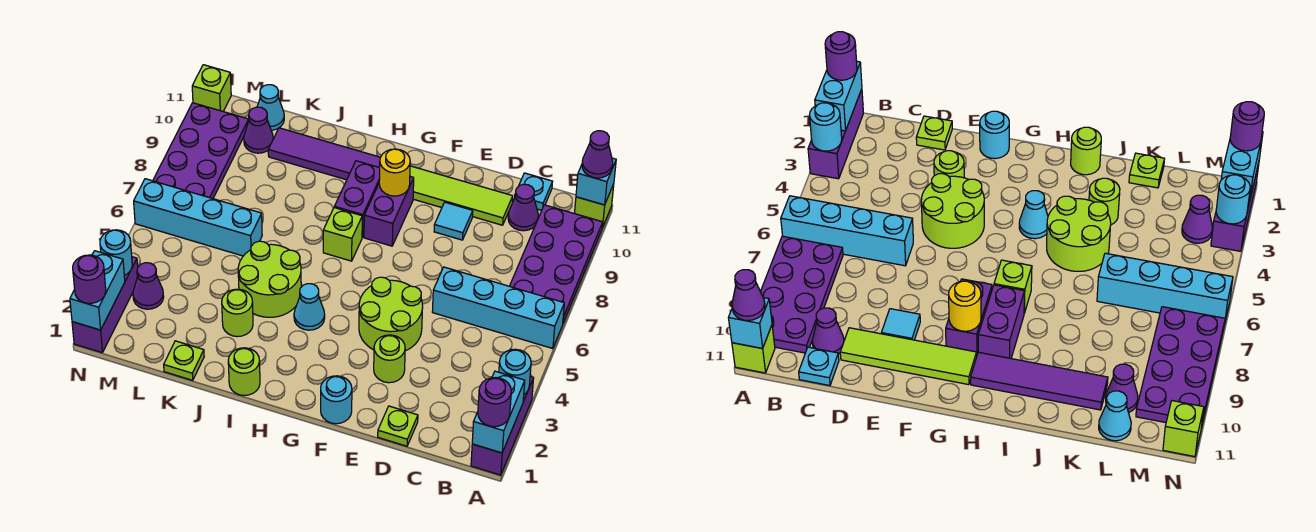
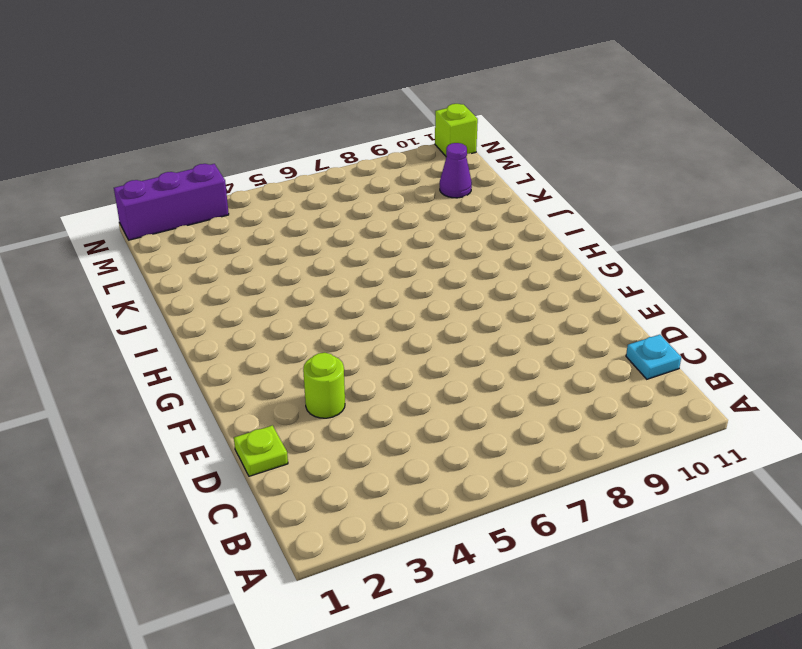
none -> purple 1x3 brick [471,377,534,475]
none -> cyan 1x4 brick [432,267,564,349]
none -> purple 2x4 plate [510,205,603,323]
none -> lime 1x1 brick [574,184,614,228]

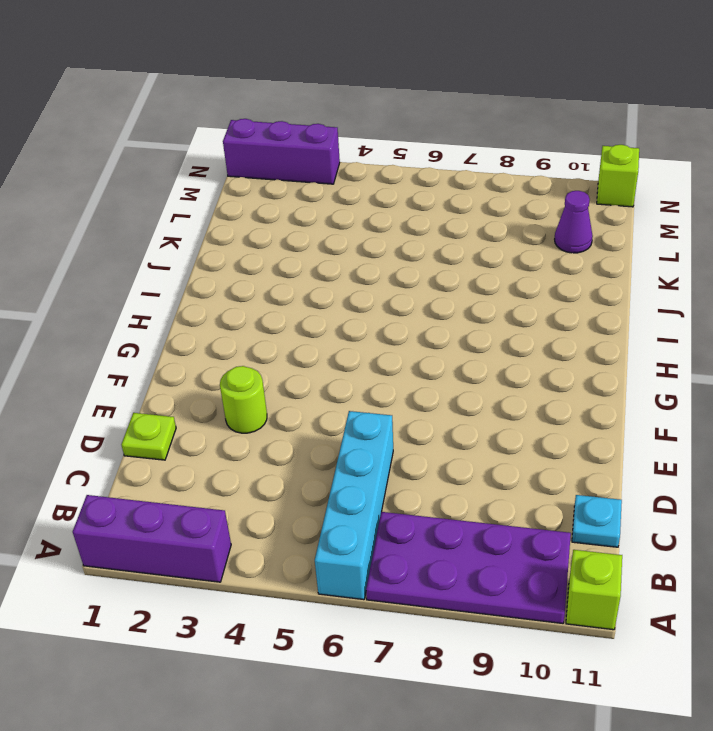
none -> purple 1x1 cone [508,184,538,231]
none -> lime 1x4 tile [410,166,513,225]
none -> lime 2x2 round brick [359,277,423,351]
none -> cyan 1x1 tile [434,202,473,240]

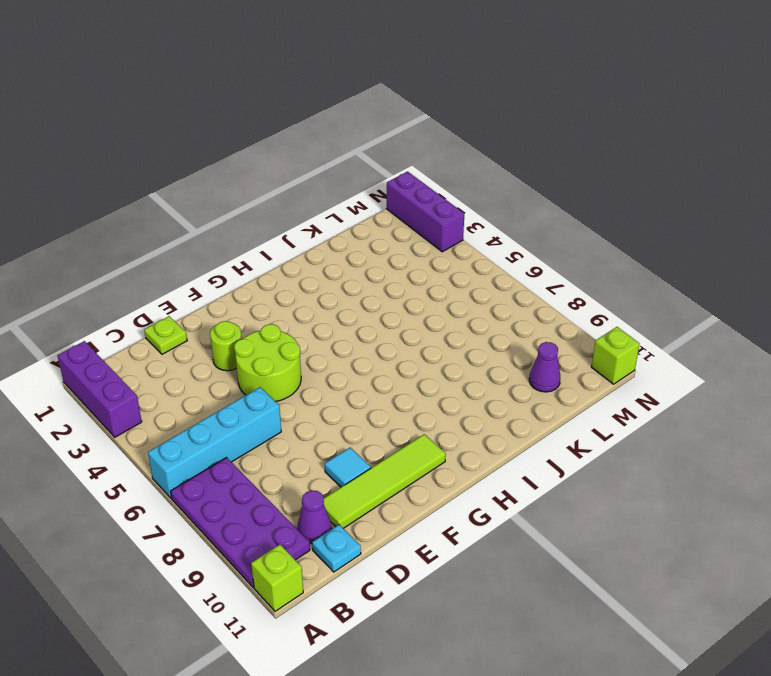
none -> cyan 1x1 round brick [321,376,352,424]
none -> purple 1x2 brick [364,177,414,246]
none -> cyan 1x1 cone [294,284,325,330]
none -> lime 1x1 brick [323,208,362,261]

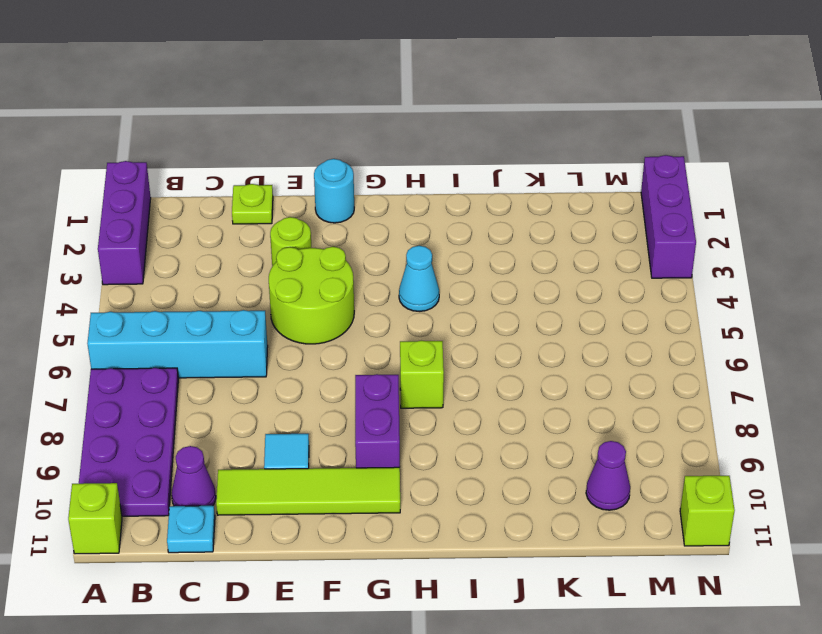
none -> purple 1x2 brick [334,161,380,237]
none -> purple 1x4 tile [268,128,380,180]
none -> lime 1x1 round brick [228,348,260,395]
none -> lime 2x2 round brick [238,241,301,317]

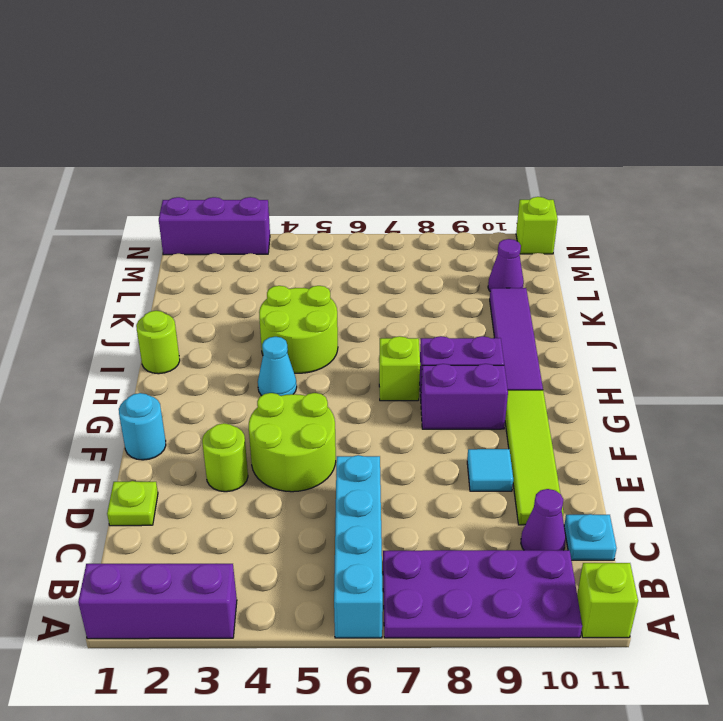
none -> lime 1x1 round brick [222,289,253,337]
none -> lime 1x1 plate [164,341,204,380]
none -> cyan 1x4 brick [134,179,262,256]
none -> cyan 1x1 cone [257,85,284,130]

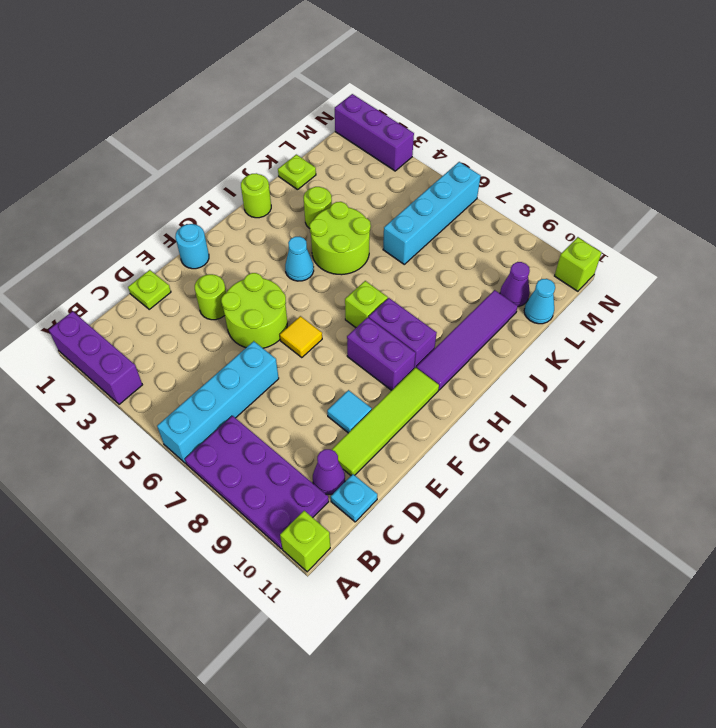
yellow 1x1 tile [280,316,322,358] -> none
none -> purple 1x1 cone [133,263,164,309]
none -> purple 2x4 plate [153,103,249,199]
none -> cyan 1x2 brick [472,371,525,453]
none -> cyan 1x1 round brick [499,349,531,394]

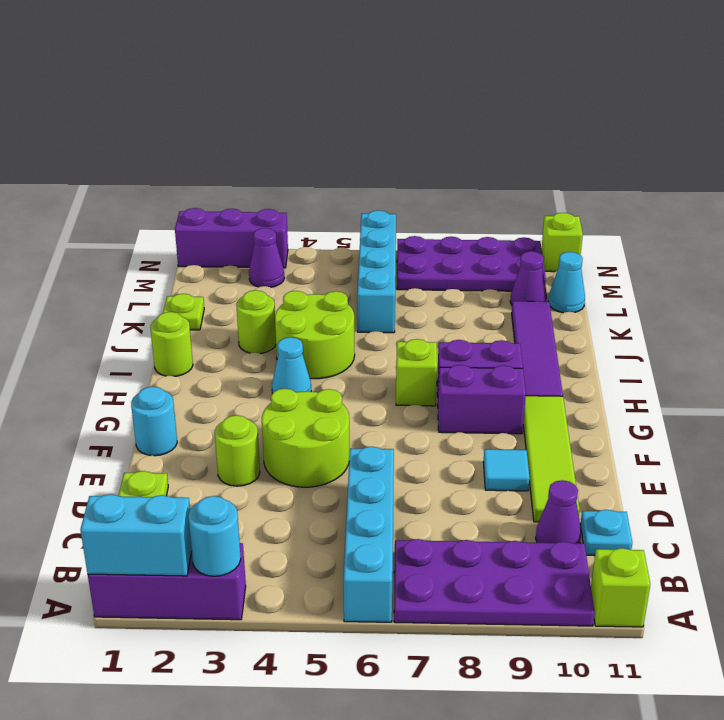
none -> cyan 1x1 brick [576,158,616,205]
none -> yellow 1x1 round brick [379,149,410,196]
none -> cyan 1x2 brick [70,251,125,330]
none -> cyan 1x1 round brick [100,230,132,276]

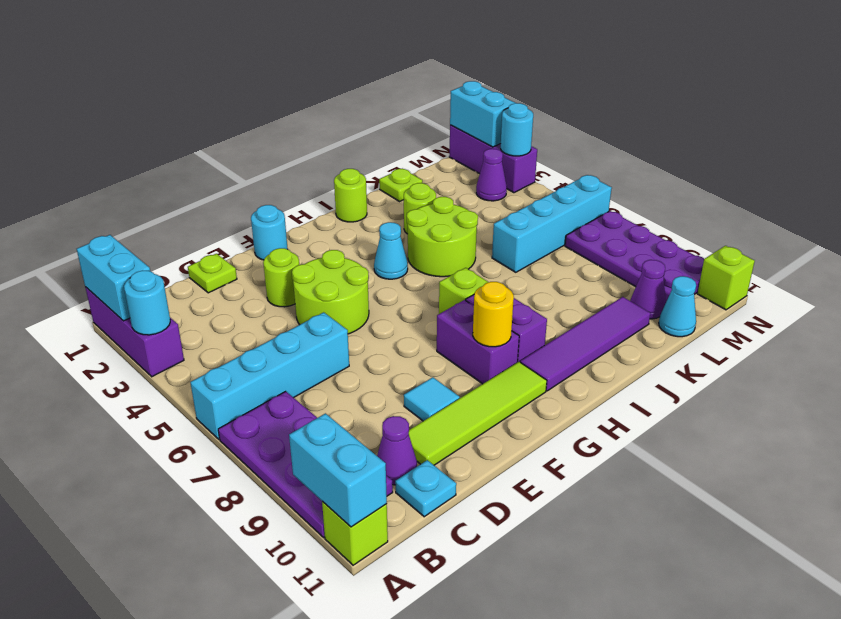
cyan 1x2 brick [289,413,387,527] -> cyan 1x1 brick [576,158,616,205]
none -> purple 1x1 round brick [478,378,511,427]
none -> purple 1x1 cone [582,131,613,178]
none -> purple 1x1 round brick [73,255,106,303]

